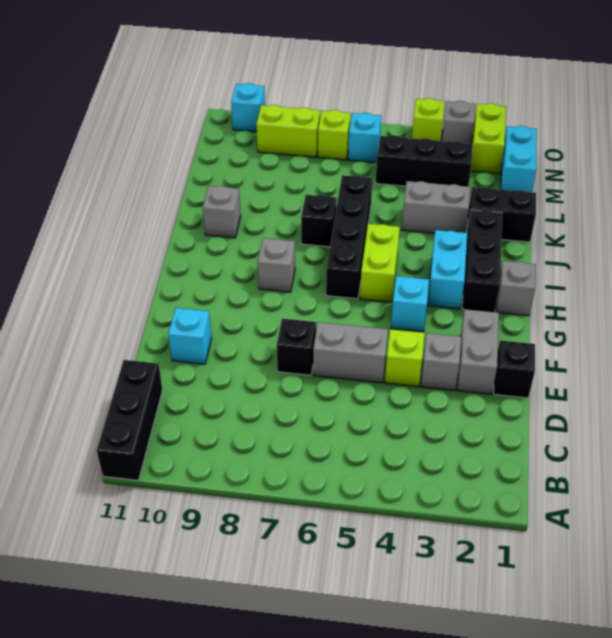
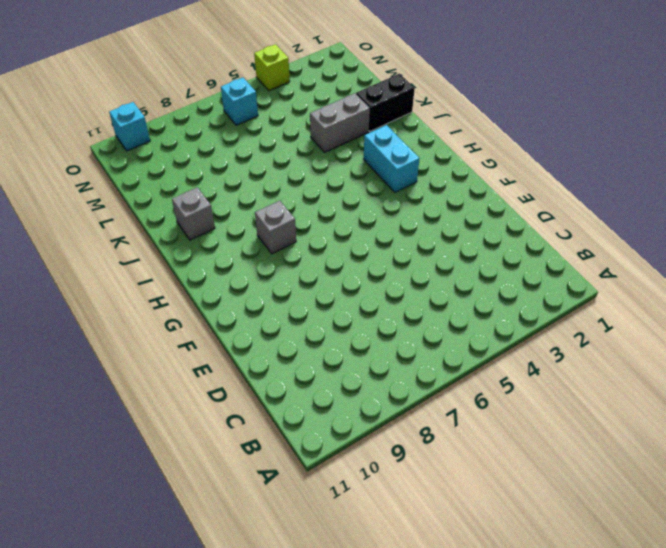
none -> black 1x3 brick [97,360,162,480]
none -> black 1x1 brick [494,341,535,398]
none -> grey 1x2 brick [457,309,499,394]

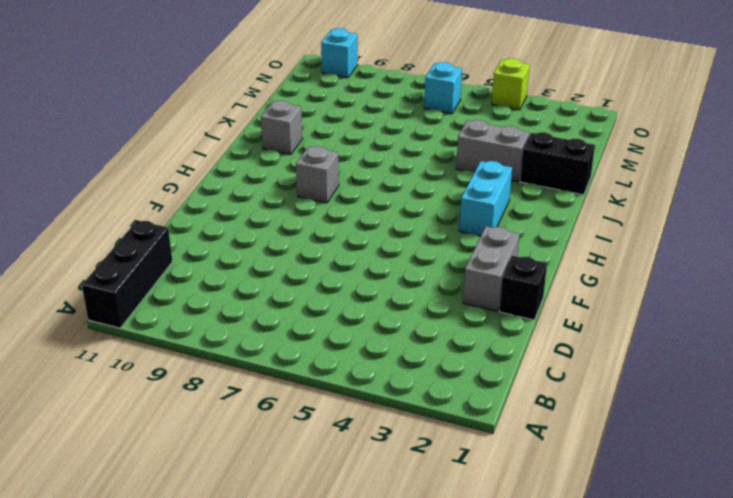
none -> grey 1x1 brick [421,333,461,390]
none -> lime 1x1 brick [385,329,425,387]
none -> grey 1x2 brick [313,322,388,383]

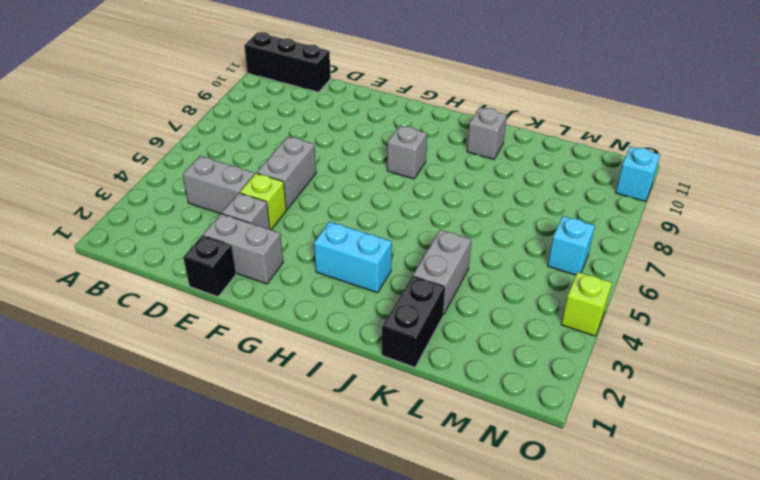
grey 1x2 brick [183,156,255,214] -> none
none -> black 1x1 brick [277,319,316,375]
none -> cyan 1x1 brick [168,308,212,364]
none -> cyan 1x1 brick [391,276,429,332]

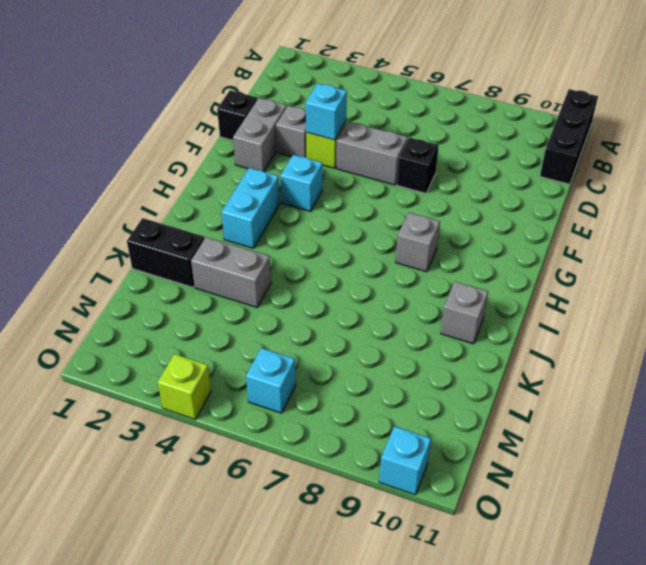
cyan 1x1 brick [306,83,347,140] -> cyan 1x1 brick moved to [168,308,212,364]
none -> grey 1x1 brick [497,261,536,316]
none -> black 1x3 brick [462,210,502,312]
none -> lime 1x2 brick [360,224,400,302]

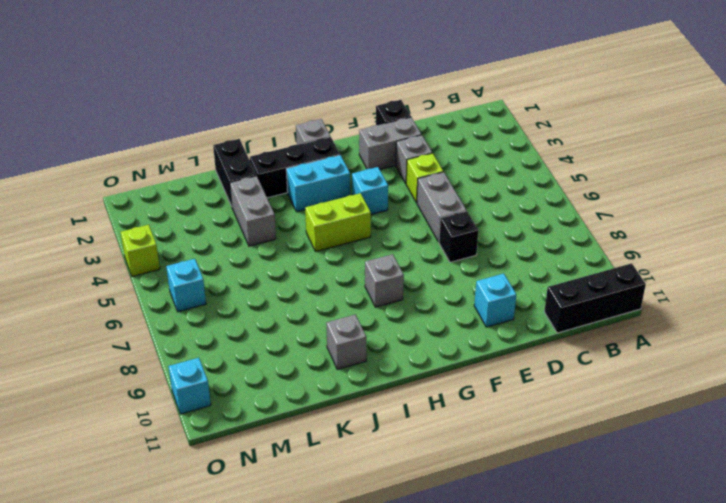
none -> black 1x4 brick [326,175,373,299]
none -> black 1x1 brick [301,195,337,247]
none -> cyan 1x2 brick [501,126,537,192]

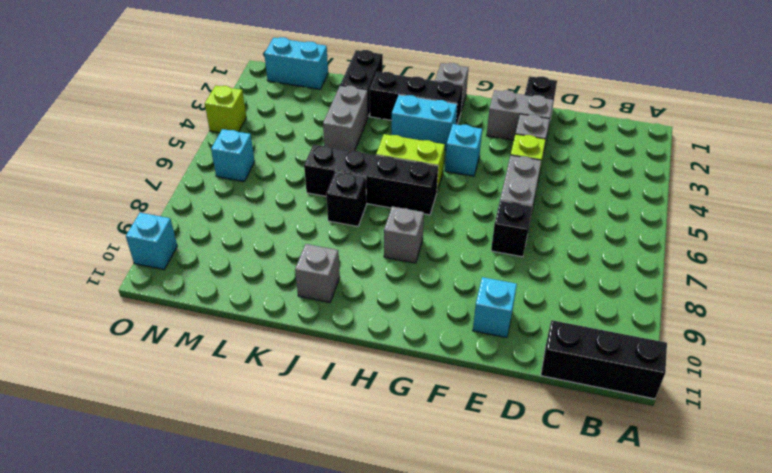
none -> black 1x3 brick [376,136,473,187]
none -> lime 1x2 brick [471,103,506,173]
none -> lime 1x1 brick [318,110,351,160]

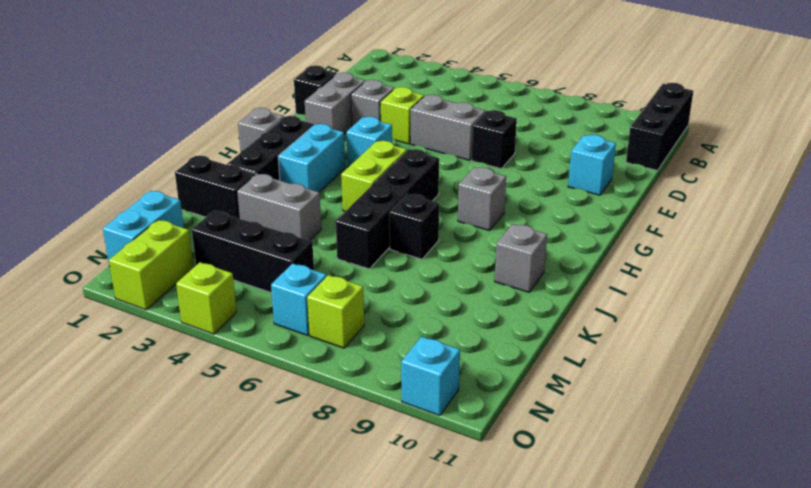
none -> lime 1x2 brick [256,105,320,157]
none -> grey 1x1 brick [442,101,475,144]

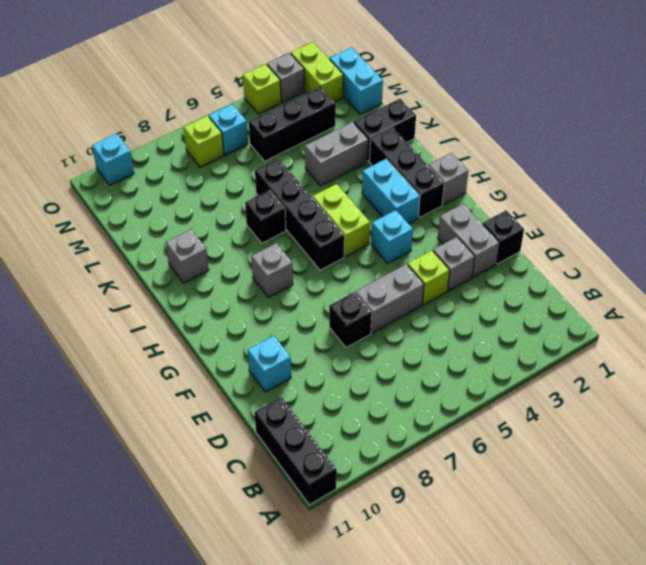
none -> lime 1x2 brick [256,105,320,157]

